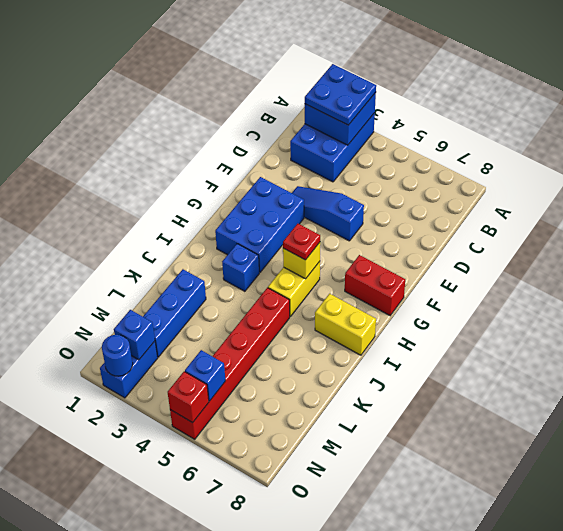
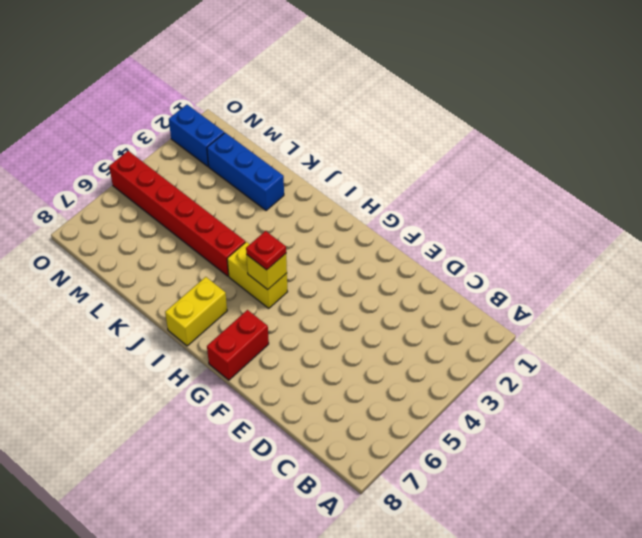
none -> blue 2x3 brick [290,113,375,182]
none -> blue 1x3 slope [292,186,364,241]
none -> blue 2x3 brick [215,177,304,272]

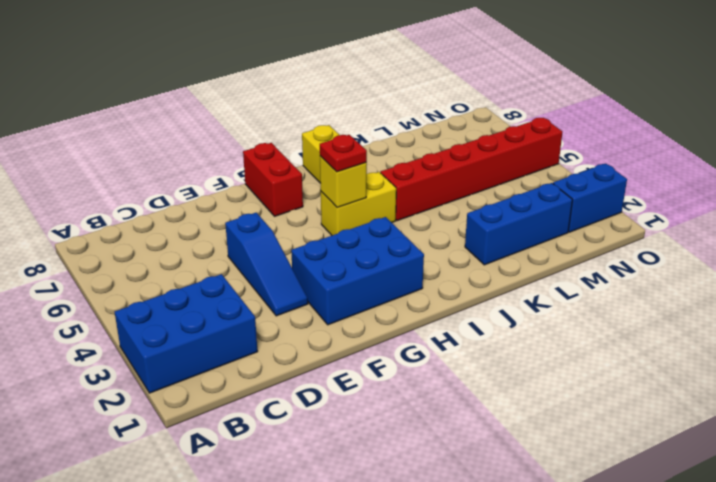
none -> blue 1x1 brick [222,244,259,291]
none -> blue 2x2 brick [305,92,376,145]
none -> blue 1x1 brick [114,310,155,360]

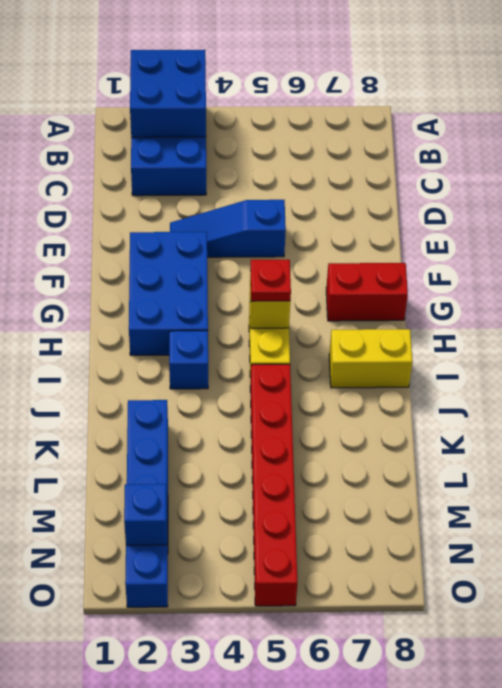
none -> blue 1x1 brick [185,350,225,401]
none -> blue 1x1 round brick [102,335,133,376]
none -> red 1x1 brick [168,372,209,423]

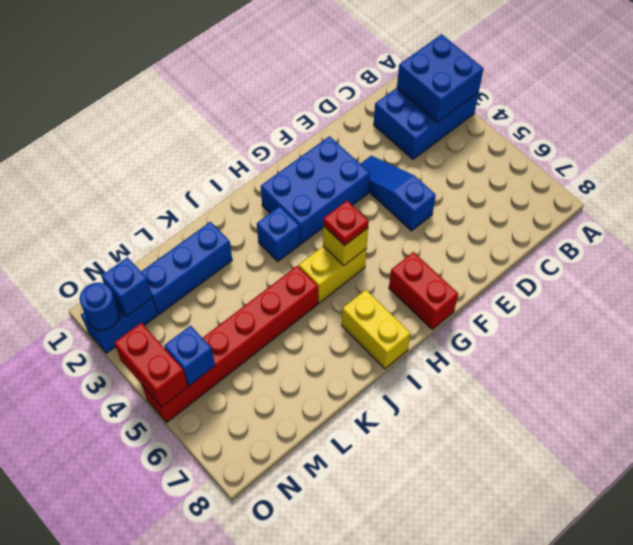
red 1x2 brick [114,323,188,407] -> red 1x1 brick [168,372,209,423]
none -> blue 2x2 plate [305,64,376,125]

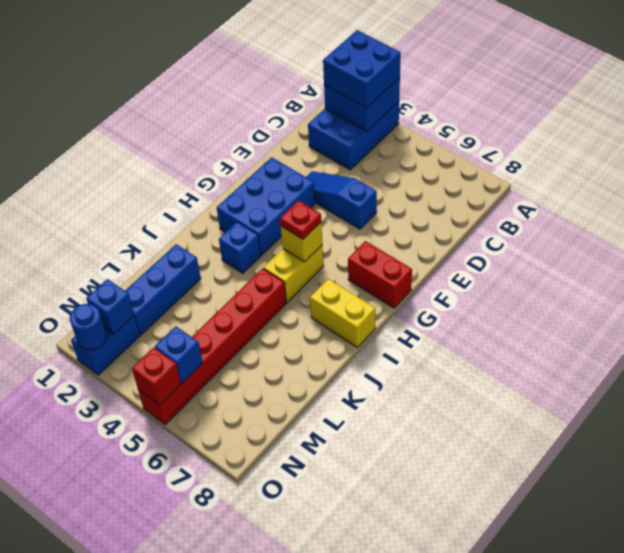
blue 2x2 brick [323,30,401,108] -> blue 2x2 plate [305,64,376,125]

